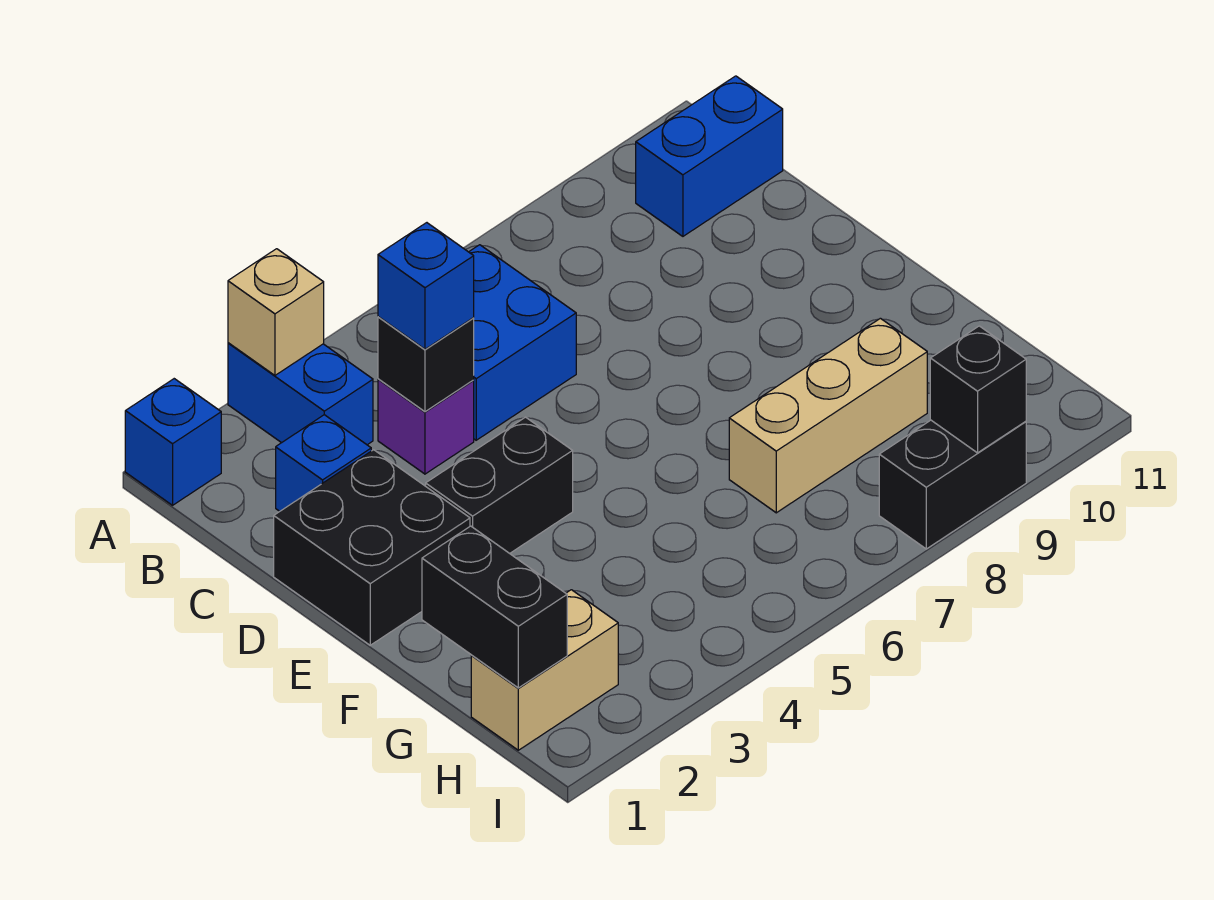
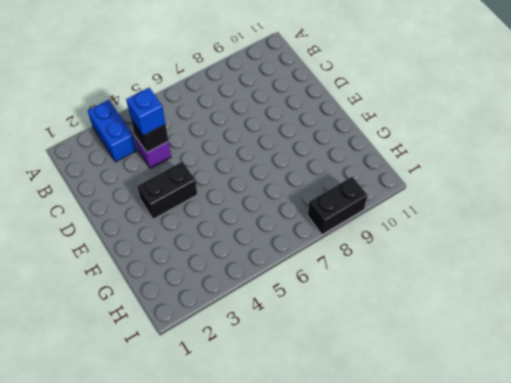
none -> blue 1x1 brick [125,379,221,505]
none -> blue 2x2 brick [469,245,576,440]
none -> blue 1x2 brick [636,76,783,236]

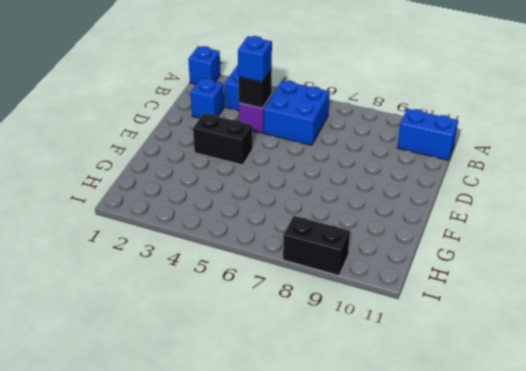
none -> black 2x2 brick [274,450,470,645]
none -> tan 1x3 brick [729,318,927,513]
none -> tan 1x2 brick [471,590,618,750]

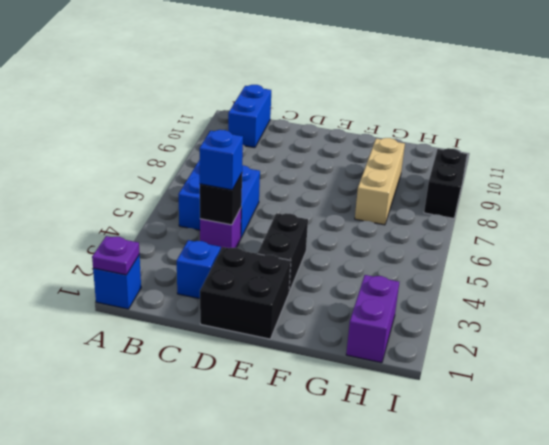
purple 1x1 plate [92,236,140,275] -> none
purple 1x2 brick [346,275,399,363] -> tan 1x2 brick [471,590,618,750]
none -> blue 1x2 brick [228,343,373,445]
none -> tan 1x1 brick [228,249,324,375]
none -> black 1x2 brick [422,526,567,688]

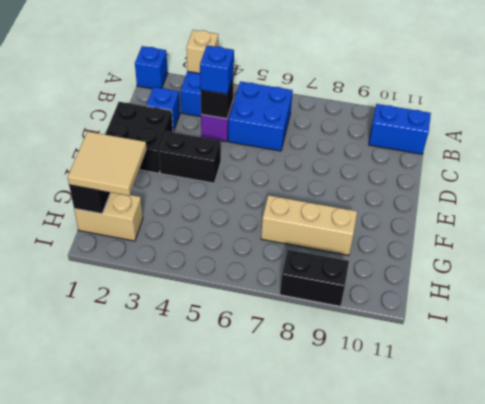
tan 2x2 tile [68,132,147,196] -> none
none -> black 1x1 brick [930,326,1026,453]

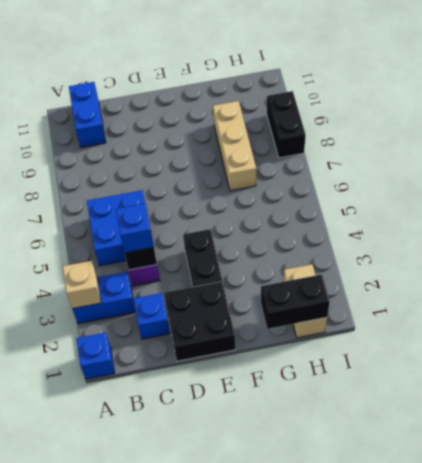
none -> black 1x1 brick [930,326,1026,453]

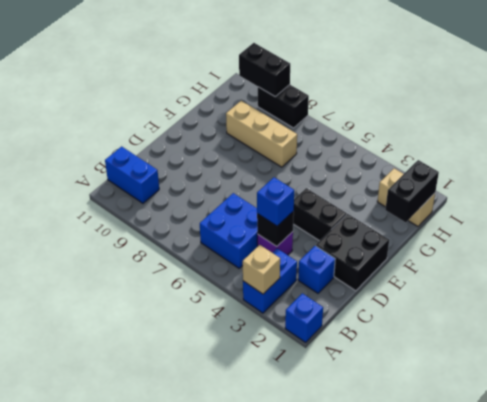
black 1x2 brick [239,43,290,96] -> black 1x1 brick [930,326,1026,453]

